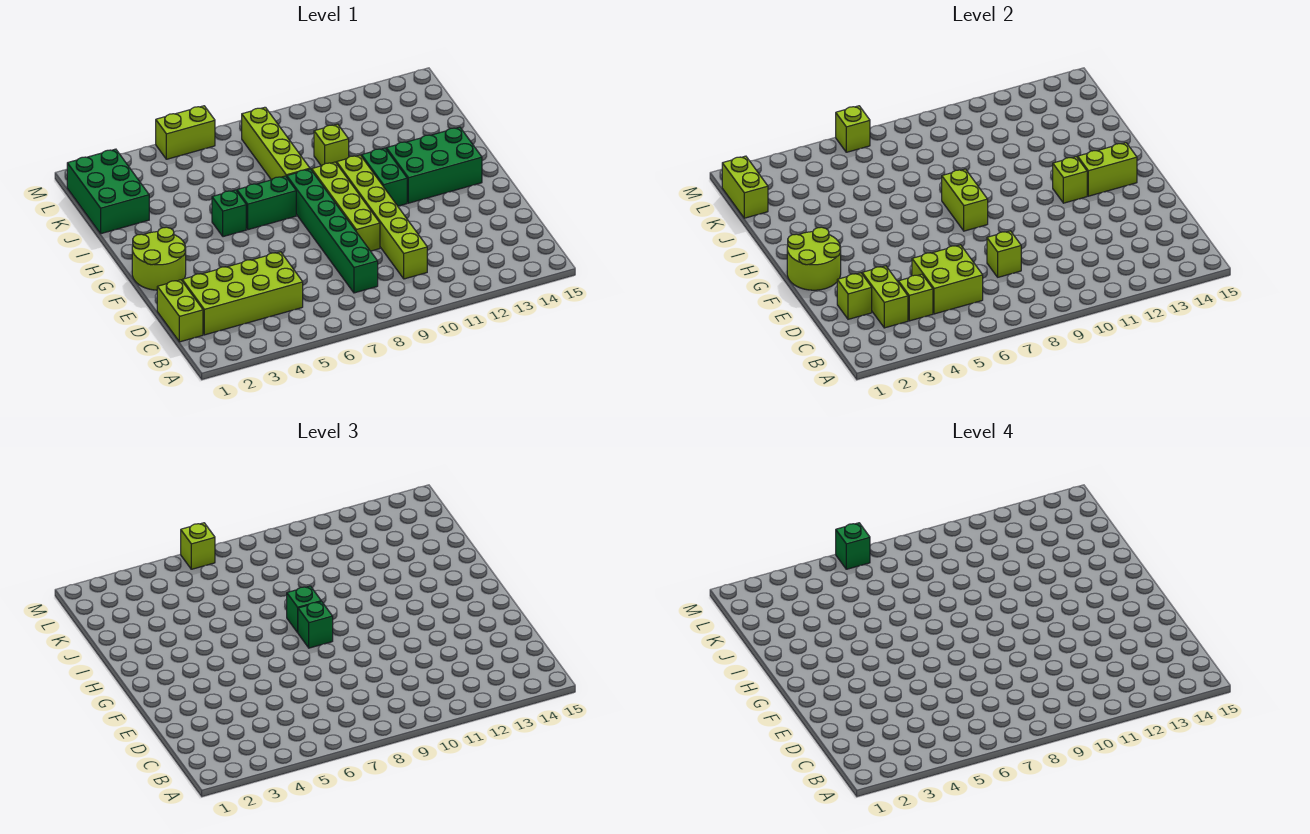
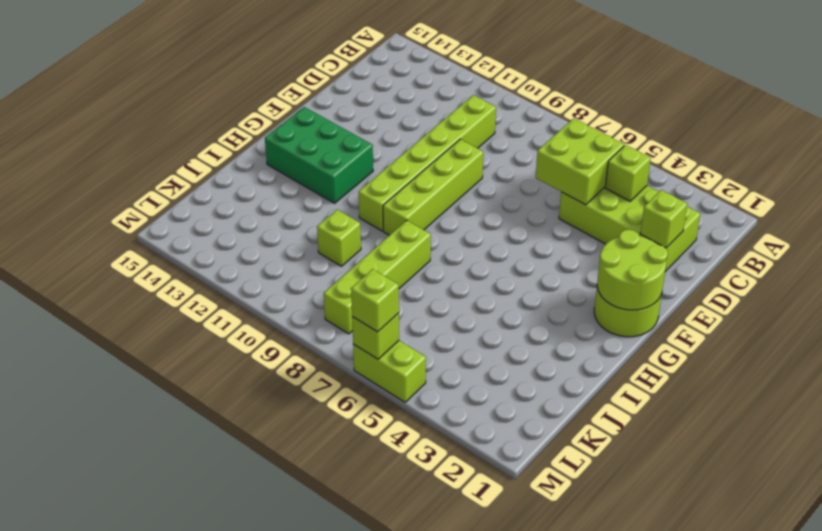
none -> lime 1x2 brick [157,280,203,342]
none -> green 1x6 brick [287,169,378,293]
none -> green 1x2 brick [362,148,407,206]

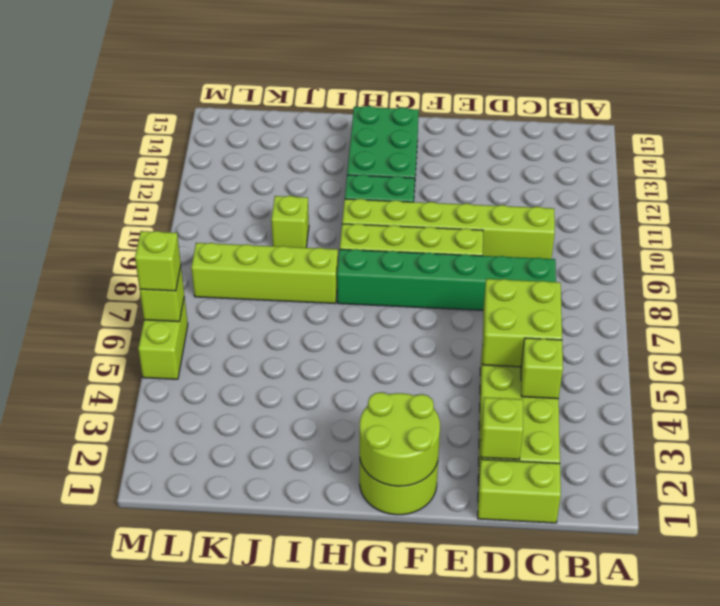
none -> green 1x1 brick [212,190,246,237]
none -> green 1x2 brick [237,176,296,230]
none -> green 2x3 brick [67,149,149,234]

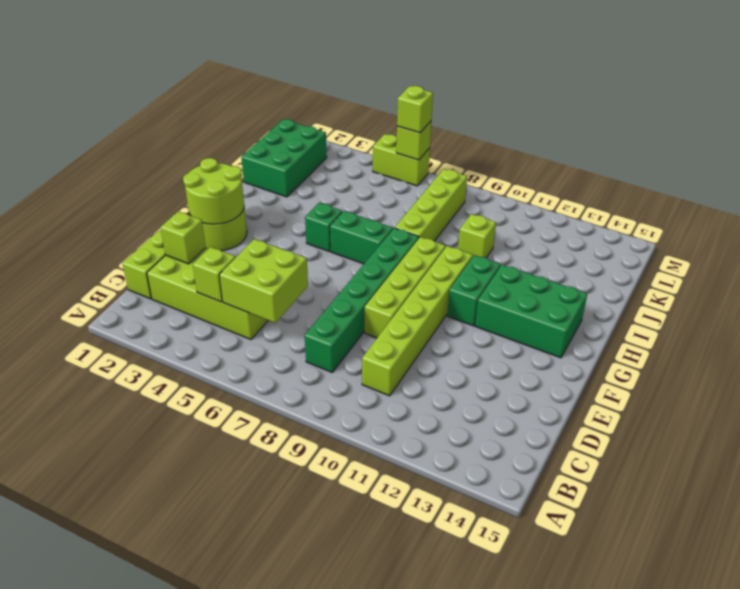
none -> lime 1x2 brick [862,266,908,328]
none -> lime 1x1 brick [987,231,1021,277]
none -> lime 1x2 brick [942,169,988,231]

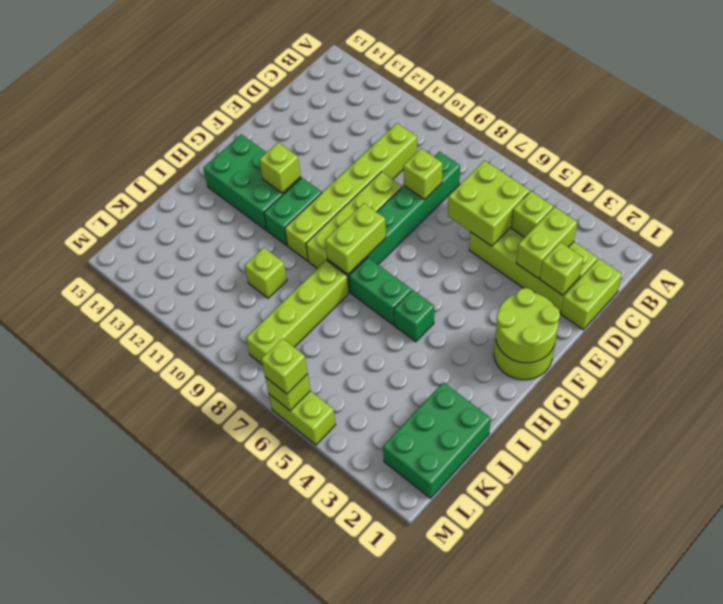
none -> lime 1x2 brick [1078,143,1137,196]
none -> lime 1x2 brick [722,156,768,218]
none -> green 1x1 brick [298,601,333,648]

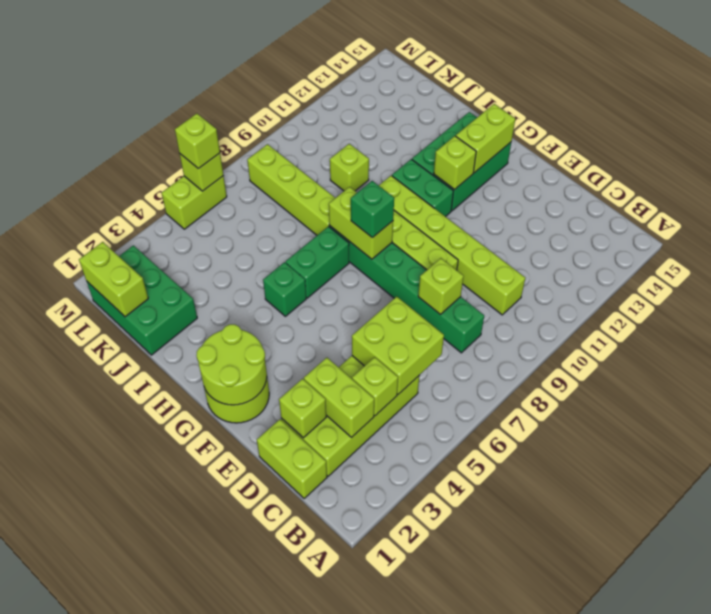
none -> green 1x1 brick [287,586,321,632]
none -> green 1x1 brick [836,523,870,569]

